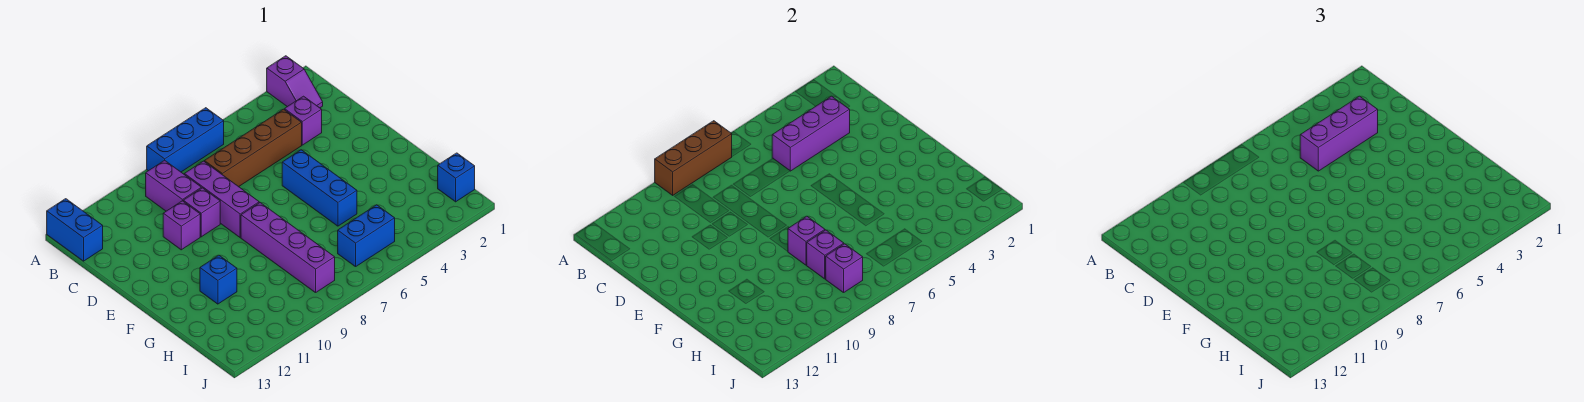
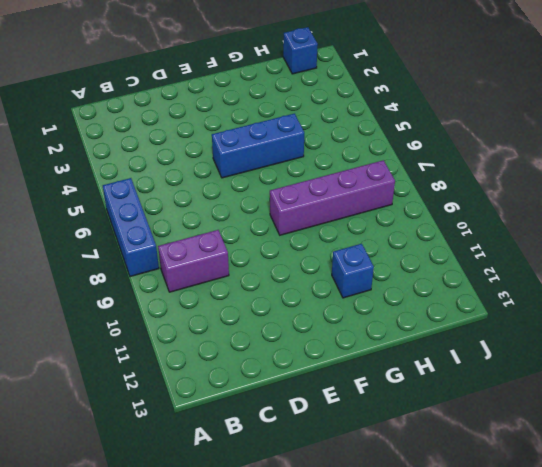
none -> purple 1x2 slope [267,56,323,108]
none -> blue 1x2 brick [47,199,103,261]
none -> purple 1x1 brick [285,96,322,145]

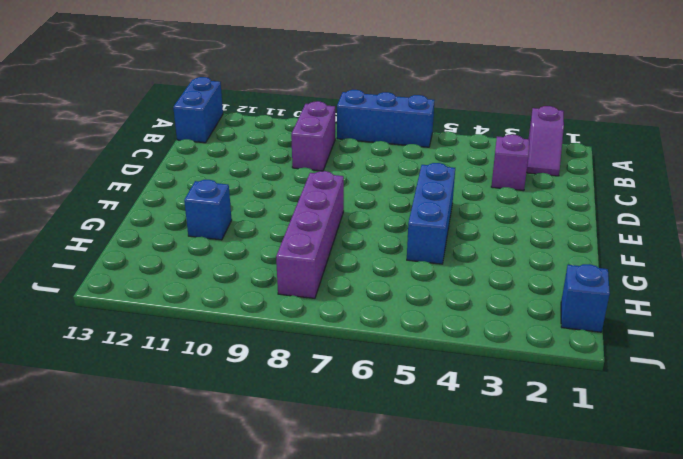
none -> brown 1x4 brick [204,109,302,187]
none -> purple 1x3 brick [184,161,259,238]
none -> purple 1x1 brick [183,188,220,237]

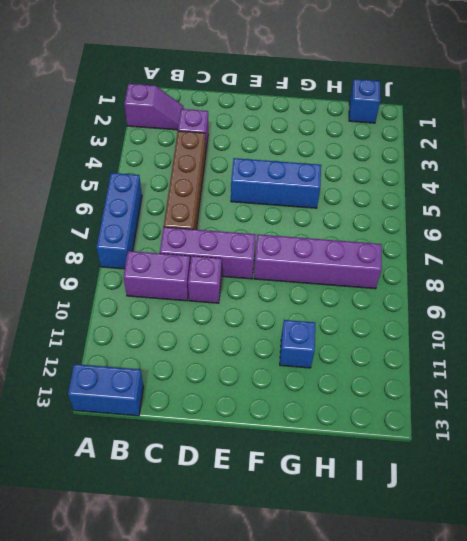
none -> purple 1x1 brick [163,201,200,250]
none -> blue 1x2 brick [338,205,395,267]
none -> brown 1x3 brick [655,121,732,195]

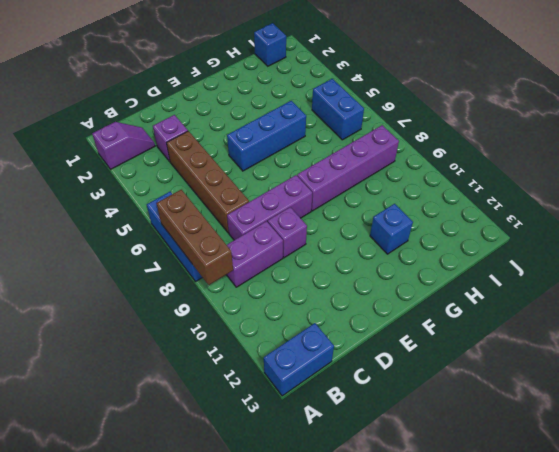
none -> purple 1x1 brick [163,201,200,250]
none -> purple 1x3 brick [772,96,850,171]
none -> purple 1x1 brick [788,216,825,265]

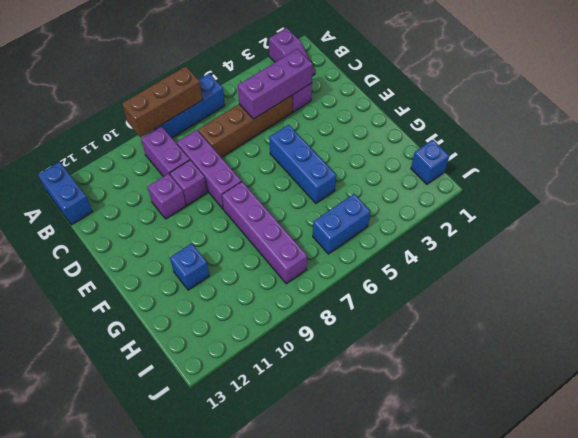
none -> purple 1x1 brick [788,216,825,265]
none -> purple 1x1 brick [807,230,844,279]
none -> purple 1x1 brick [825,244,863,293]

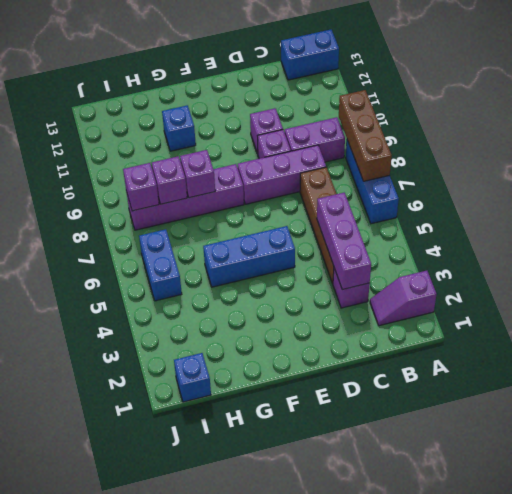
none -> purple 1x3 brick [1300,96,1378,171]

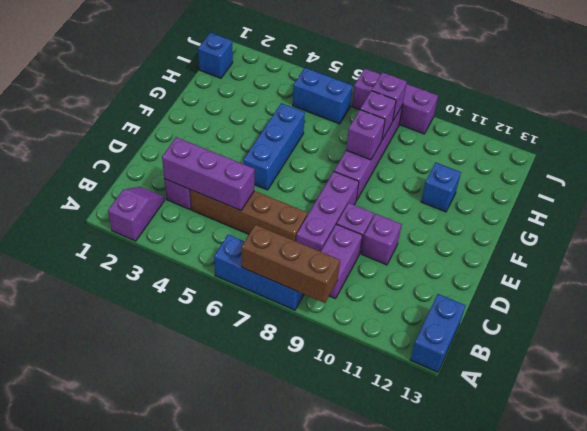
purple 1x3 brick [352,69,438,134] -> purple 1x3 brick moved to [1300,96,1378,171]

